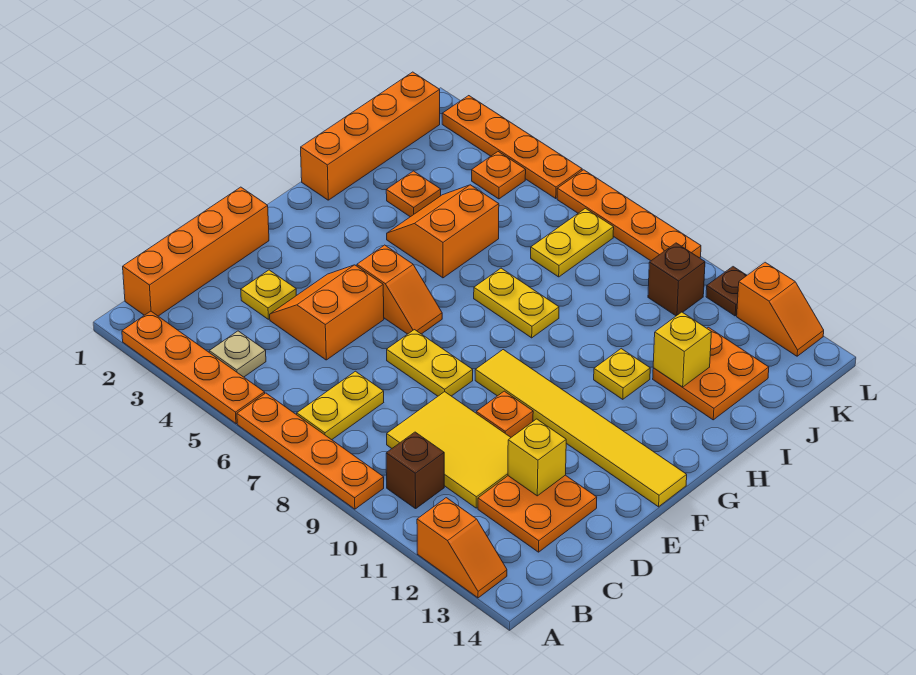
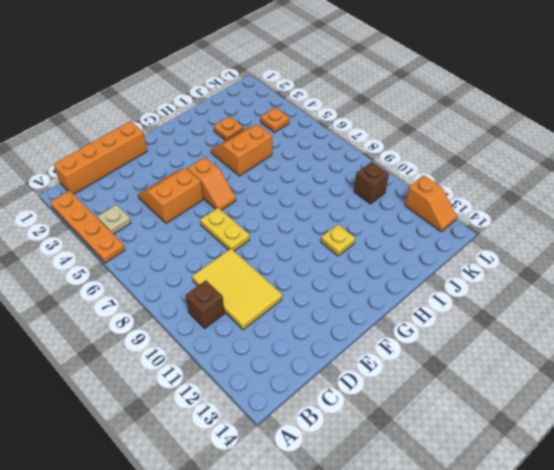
none -> orange 1x4 plate [237,393,384,509]
none -> orange 1x2 slope [417,498,507,598]
none -> yellow 1x2 plate [297,371,384,440]
none -> orange 2x2 plate [478,475,597,552]

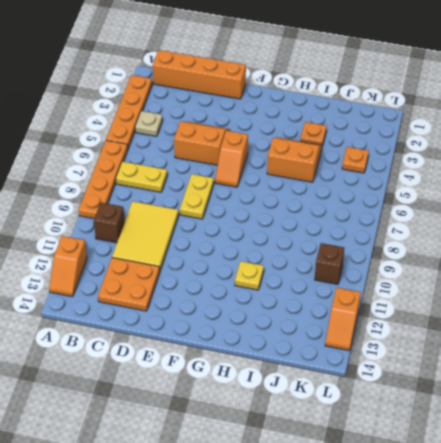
none -> yellow 1x1 plate [241,270,296,319]
none -> orange 1x1 plate [476,391,533,437]
none -> yellow 1x6 tile [475,350,687,507]
none -> orange 1x4 brick [301,72,440,200]

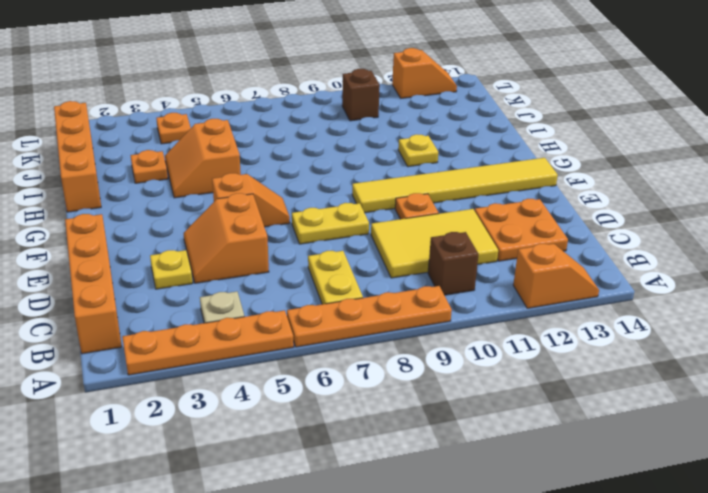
none -> yellow 1x2 plate [474,268,559,338]
none -> orange 2x2 plate [653,327,769,420]
none -> yellow 1x2 plate [531,208,614,277]
none -> orange 1x4 plate [442,96,582,198]

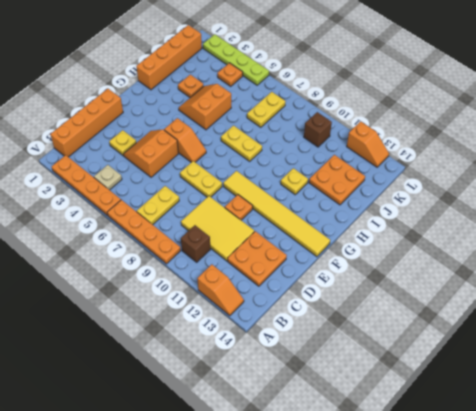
lime 1x4 plate [203,34,269,85] -> orange 1x4 plate [442,96,582,198]
none -> orange 1x4 plate [557,170,701,261]
none -> brown 1x1 plate [706,267,747,316]
none -> yellow 1x1 brick [508,419,566,496]
none -> yellow 1x1 brick [653,312,711,387]

